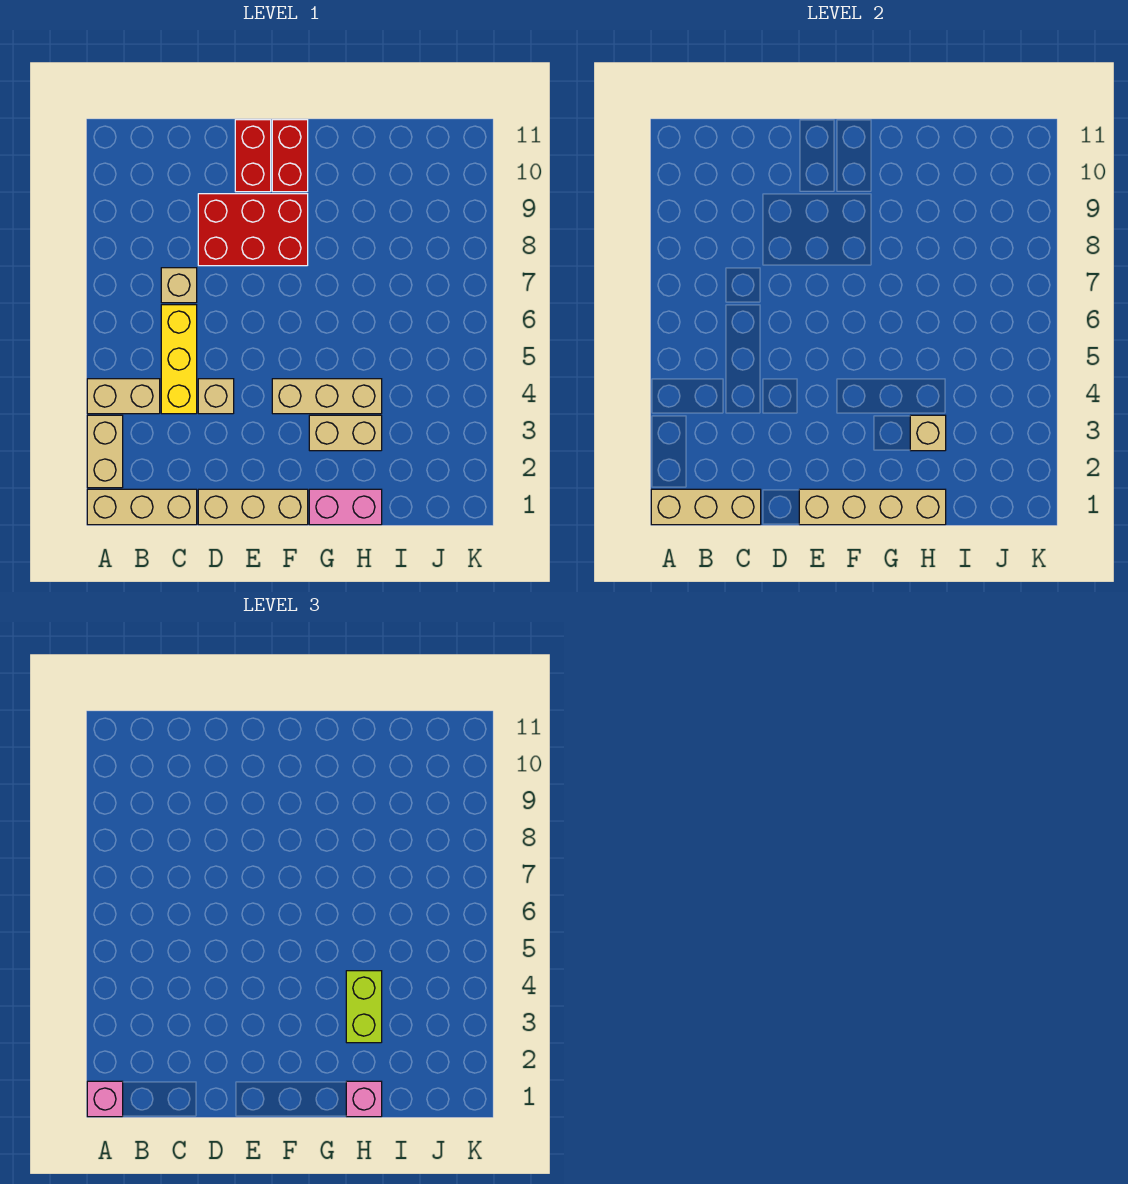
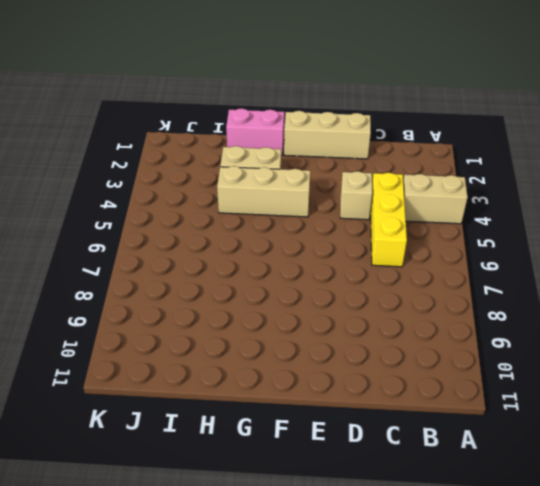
none -> tan 1x3 brick [87,489,197,525]
none -> tan 1x2 brick [87,415,123,488]
none -> tan 1x1 brick [161,268,197,303]

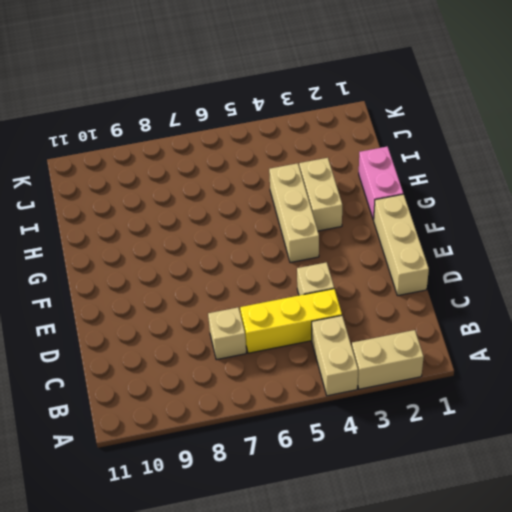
none -> tan 1x3 brick [87,489,197,525]
none -> red 2x3 brick [198,194,308,266]
none -> red 1x2 brick [235,120,271,192]

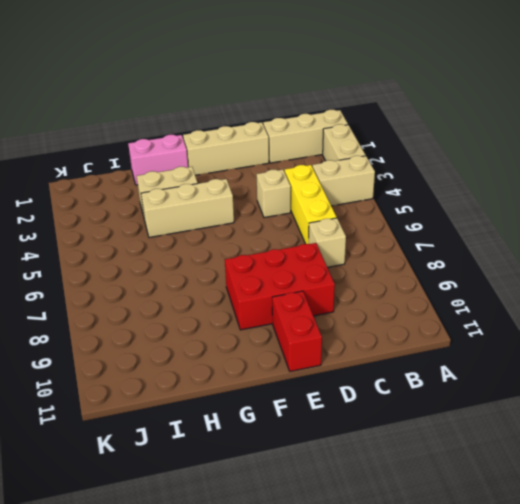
none -> red 1x2 brick [272,120,308,192]
none -> tan 1x3 brick [651,489,761,525]
none -> tan 1x4 brick [799,489,946,525]

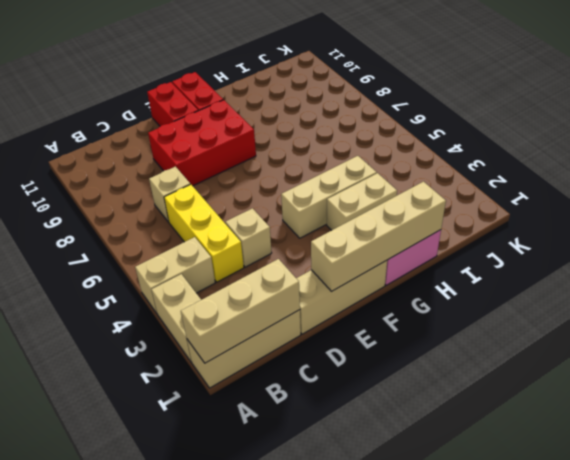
none -> tan 1x1 brick [910,415,946,451]
none -> pink 1x1 brick [87,1081,123,1117]
none -> pink 1x1 brick [346,1081,382,1117]

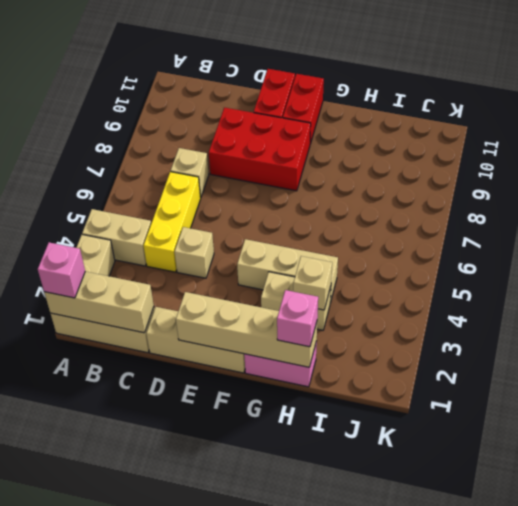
none -> lime 1x2 brick [346,971,382,1043]

